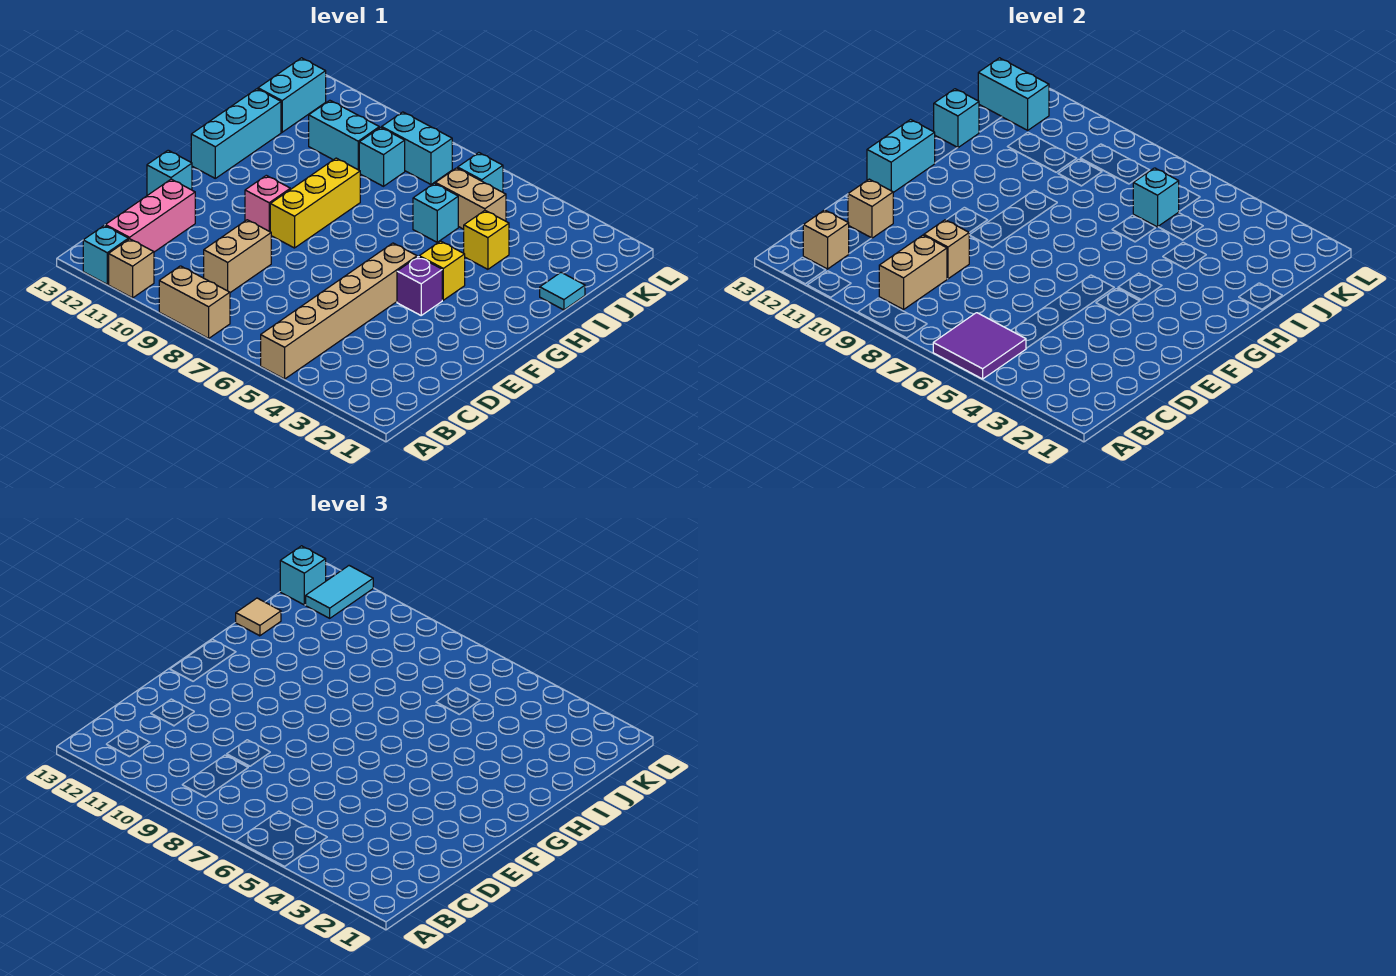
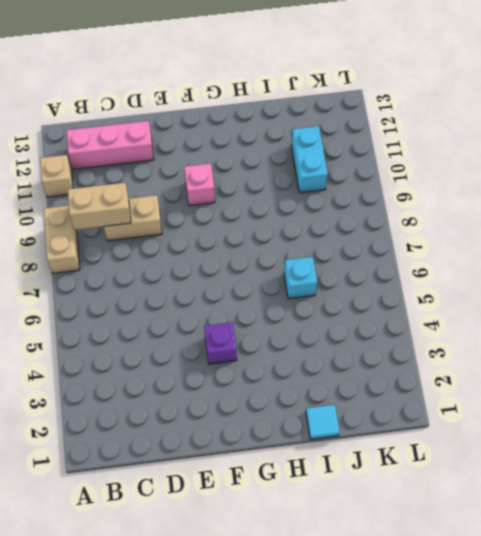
none -> tan 1x6 brick [261,243,417,379]
none -> cyan 1x1 brick [83,225,129,284]
none -> cyan 1x1 brick [147,150,192,195]
none -> yellow 1x3 brick [270,158,360,248]

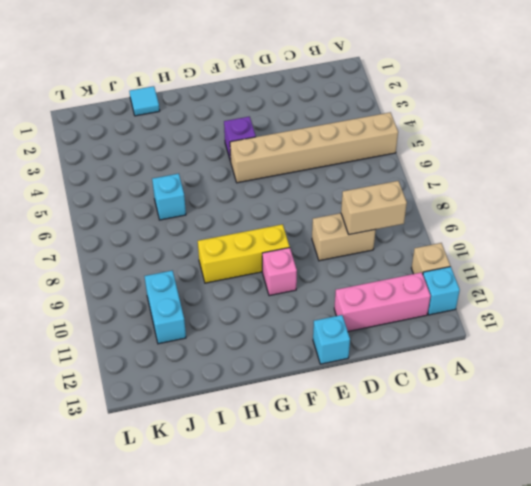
none -> tan 1x2 brick [159,266,230,338]
none -> yellow 1x1 brick [419,241,465,300]
none -> cyan 1x3 brick [191,89,281,178]
none -> yellow 1x1 brick [464,211,509,269]

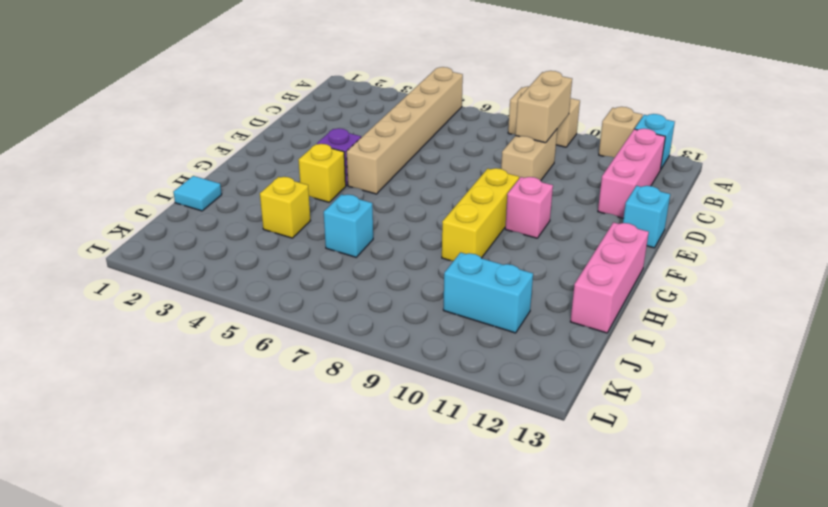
pink 1x3 brick [570,222,649,333] -> cyan 1x3 brick [191,89,281,178]
none -> tan 1x2 brick [435,168,506,229]
none -> cyan 1x1 brick [359,127,405,186]
none -> cyan 1x2 brick [258,58,326,132]
none -> cyan 1x1 brick [458,153,503,192]

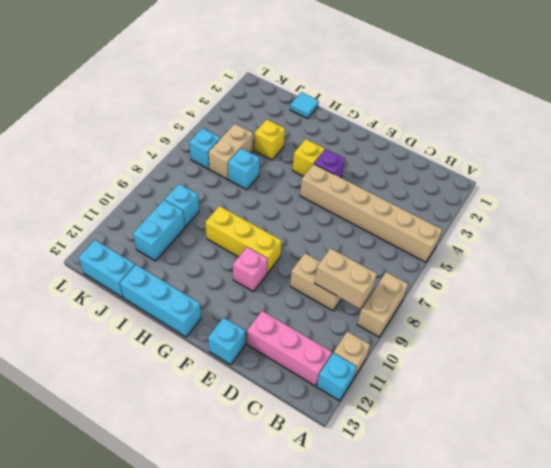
none -> cyan 1x2 brick [382,112,452,184]
none -> purple 2x2 tile [933,313,1026,379]
none -> tan 1x1 brick [803,210,849,269]
none -> tan 1x1 brick [924,220,969,279]

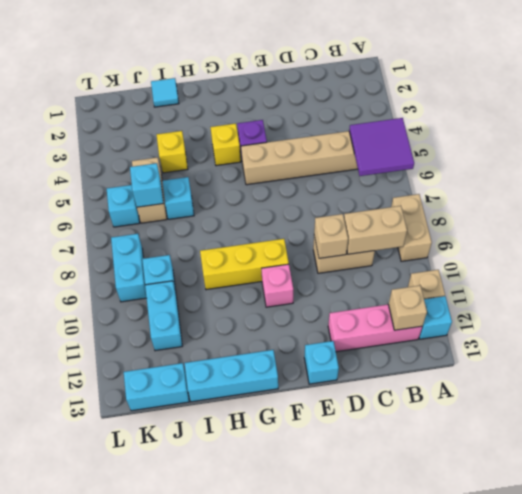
none -> tan 1x1 brick [848,179,893,238]
none -> cyan 1x2 brick [867,120,935,193]
none -> cyan 1x1 brick [934,89,979,148]
none -> cyan 1x2 brick [978,58,1049,130]

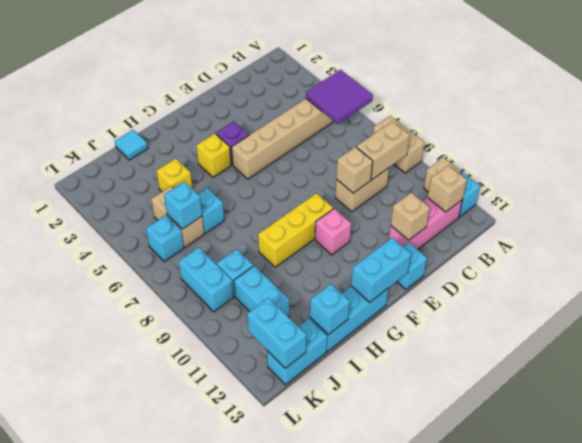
none -> tan 1x1 tile [236,598,281,636]
none -> cyan 1x2 tile [306,566,373,618]
none -> cyan 1x1 brick [280,546,326,605]

